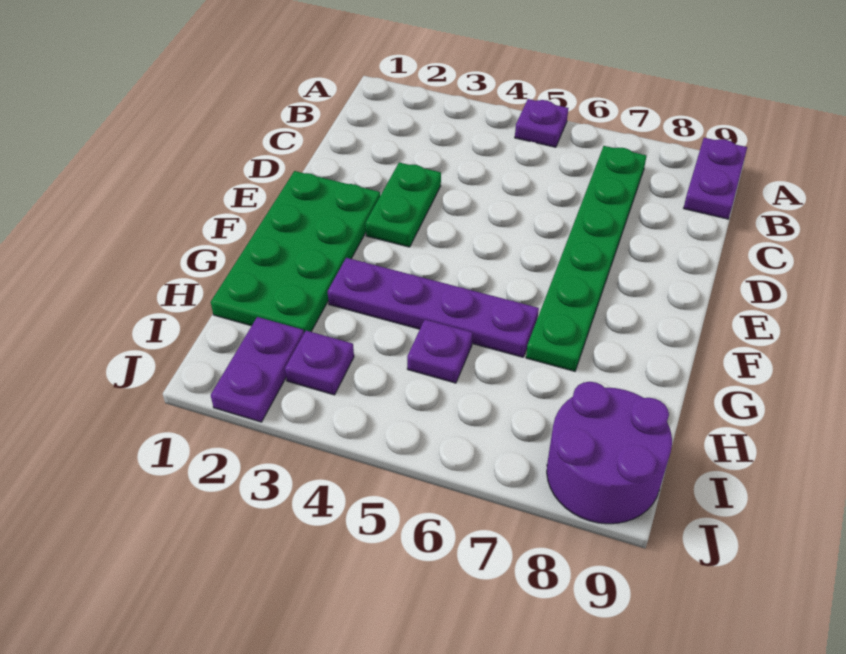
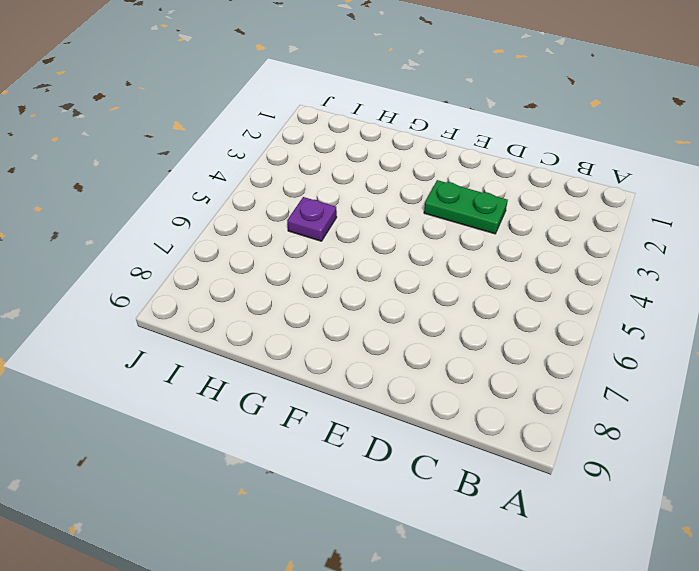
none -> purple 1x1 plate [515,99,568,147]
none -> purple 1x2 plate [684,138,747,219]

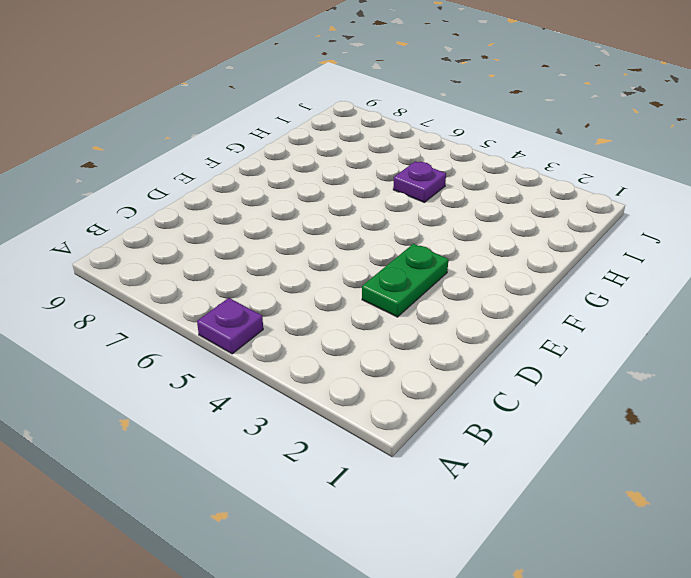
none -> purple 1x2 plate [684,138,747,219]
none -> green 1x6 plate [526,146,646,371]

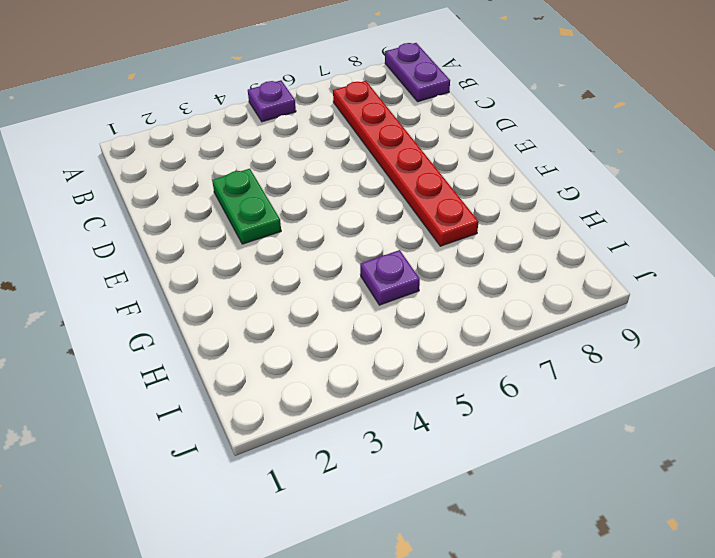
red 1x6 plate [333,81,479,246] -> green 1x6 plate [526,146,646,371]
none -> green 2x4 plate [211,171,380,333]
none -> purple 1x4 plate [328,258,539,357]

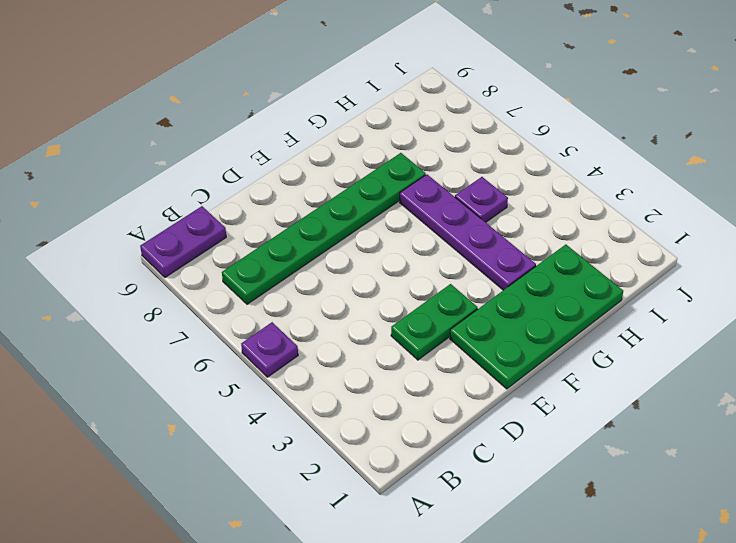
none -> purple 1x2 plate [211,317,304,422]
none -> purple 1x1 plate [285,331,354,395]

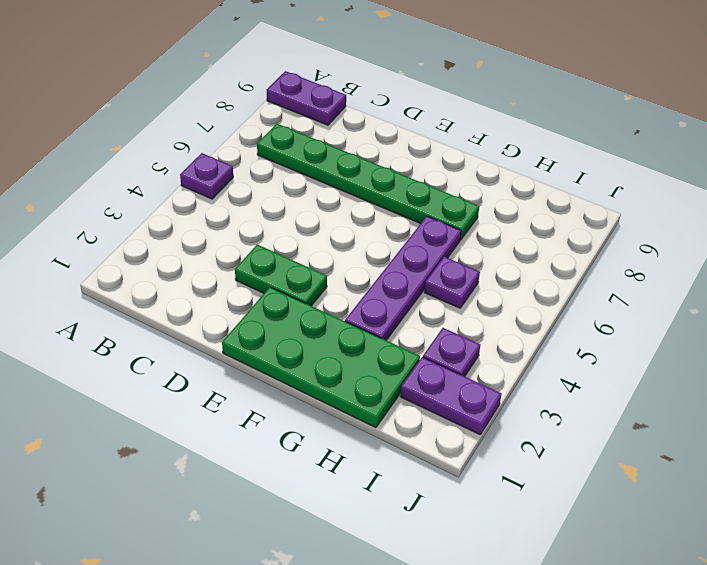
none -> purple 2x2 round brick [547,382,672,524]

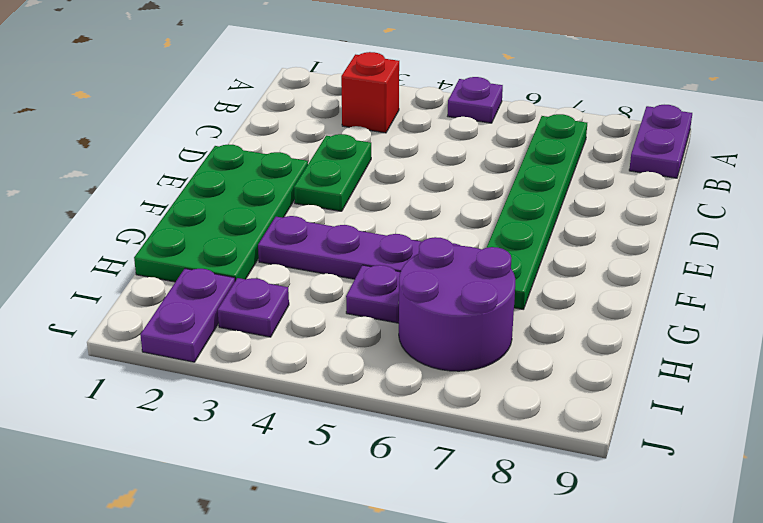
red 1x1 brick [341,52,399,133] -> none
purple 2x2 round brick [399,237,515,371] -> purple 2x2 round brick moved to [547,382,672,524]

